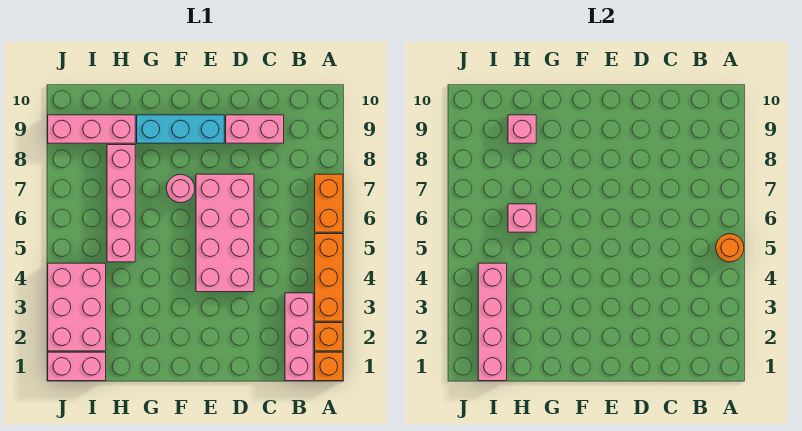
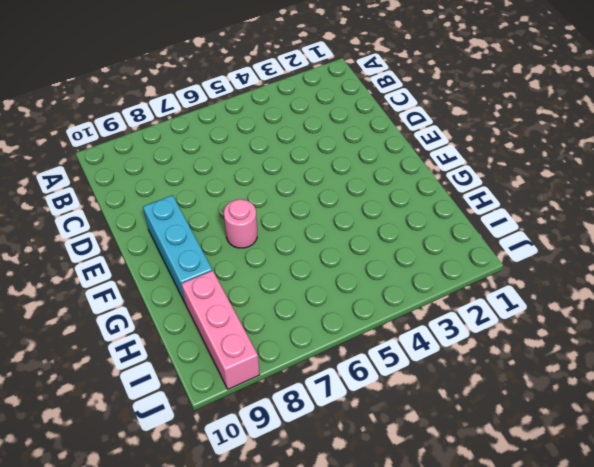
none -> orange 1x1 brick [315,352,343,381]
none -> orange 1x1 brick [315,323,343,351]
none -> orange 1x3 brick [315,234,343,321]

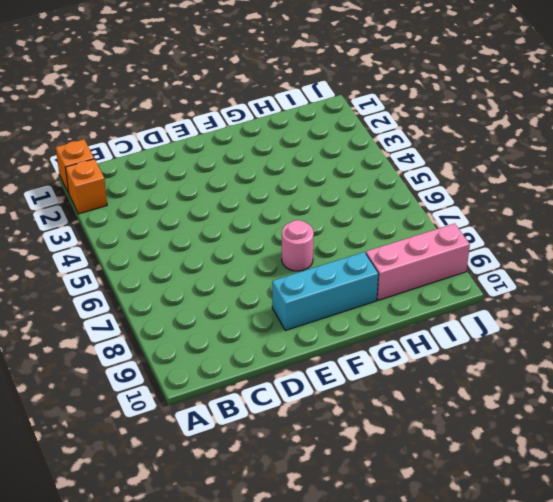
none -> orange 1x3 brick [315,234,343,321]
none -> orange 1x2 brick [315,174,343,232]
none -> pink 1x3 brick [285,293,313,381]

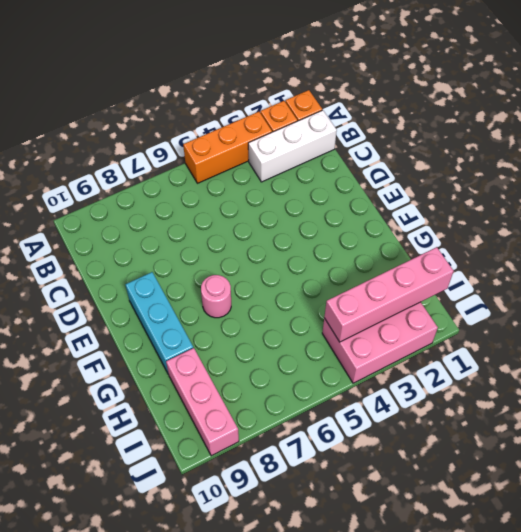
white 1x3 brick [248,110,337,182] -> pink 1x3 brick [285,293,313,381]
none -> orange 1x2 brick [315,174,343,232]
none -> pink 1x2 brick [226,115,284,143]
none -> pink 2x4 brick [196,174,254,292]

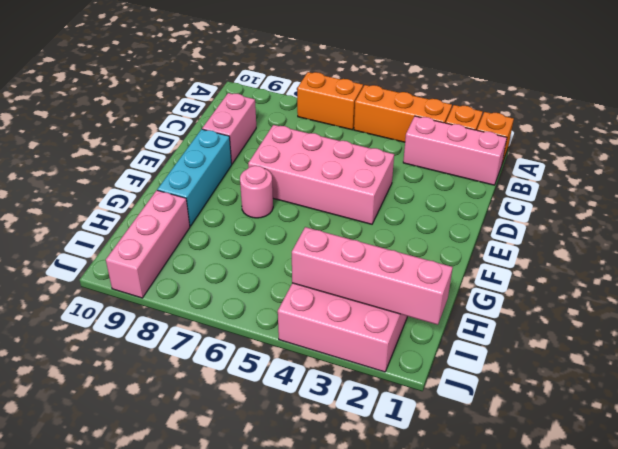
none -> pink 1x4 brick [107,145,135,262]
none -> pink 1x2 brick [48,352,106,381]
none -> orange 1x1 round brick [716,234,744,262]

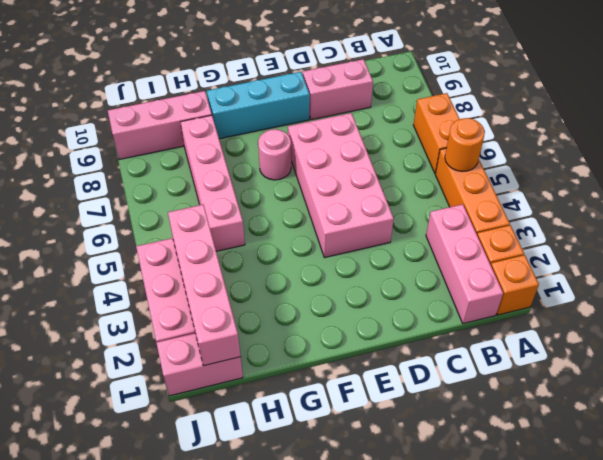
none -> pink 1x1 brick [508,204,536,232]
none -> pink 1x1 brick [508,115,536,143]

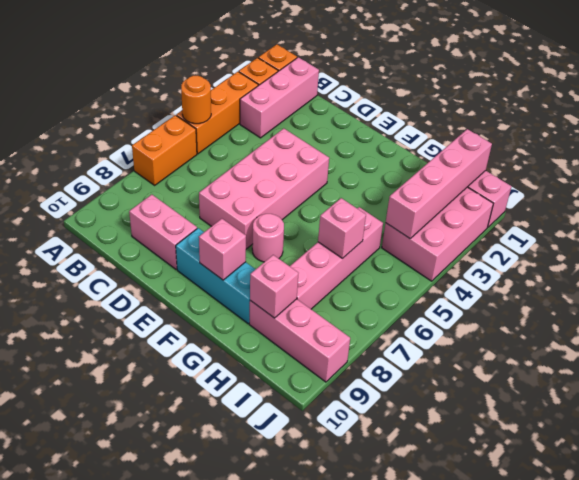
pink 1x1 brick [199,219,246,280] -> none

